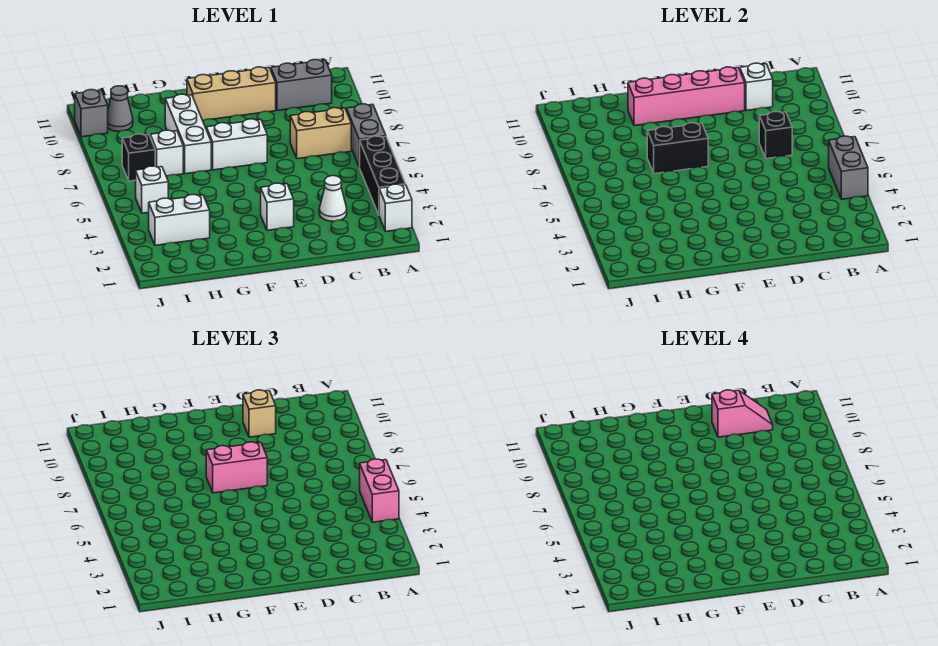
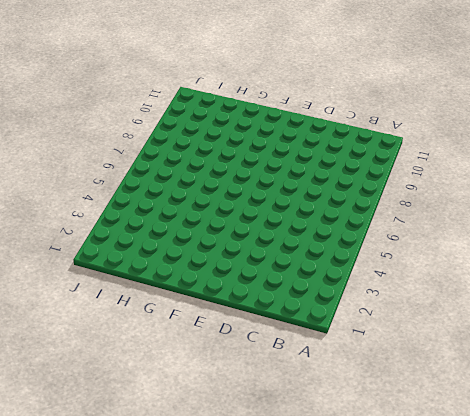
none -> white 1x1 brick [379,184,412,231]
none -> black 1x3 brick [360,136,406,215]
none -> grey 1x2 brick [346,104,386,167]

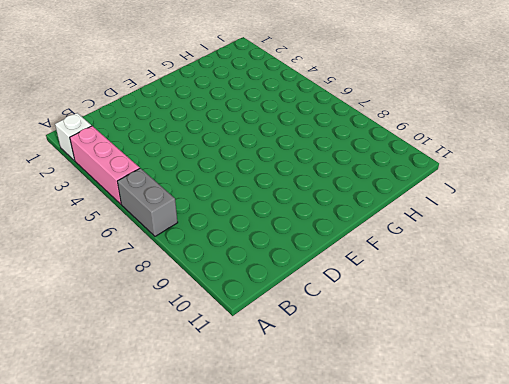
pink 1x3 brick [70,126,140,204] -> black 1x3 brick [360,136,406,215]
none -> tan 1x2 brick [290,108,351,159]
none -> grey 1x2 brick [271,60,332,111]
none -> white 1x1 cone [319,176,347,221]

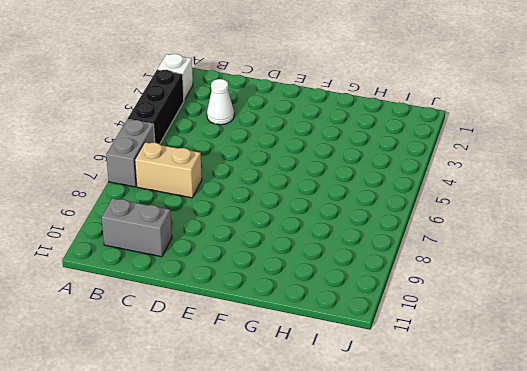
none -> tan 1x3 brick [187,67,276,120]
none -> white 1x1 brick [261,183,294,230]
none -> white 1x2 brick [206,119,267,170]

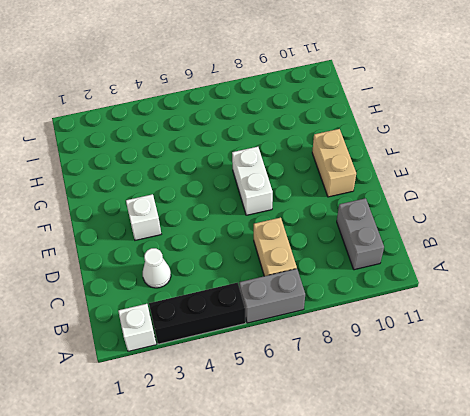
tan 1x2 brick [312,129,356,197] -> tan 1x3 brick [187,67,276,120]
none -> white 1x3 brick [165,94,211,174]
none -> white 1x2 brick [149,195,210,245]
none -> white 1x1 brick [150,130,183,176]

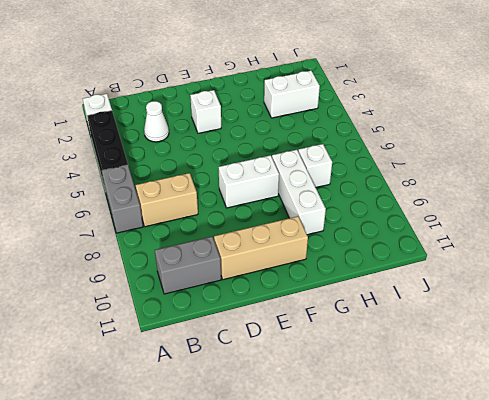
none -> white 1x1 brick [136,166,168,213]
none -> black 1x1 brick [122,134,155,181]
none -> grey 1x1 cone [108,86,133,131]

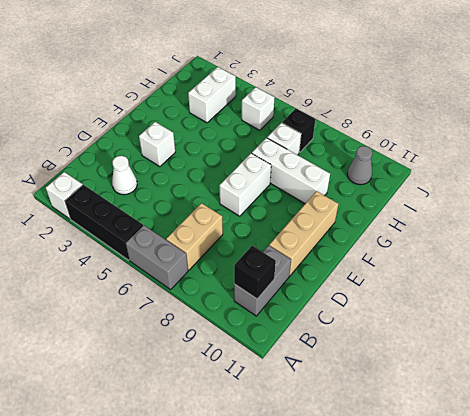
black 1x1 brick [234,246,276,299] -> black 1x1 brick moved to [759,112,792,159]
none -> grey 1x1 brick [75,90,108,137]
none -> grey 1x2 brick [829,136,868,199]
none -> white 1x1 brick [740,63,773,111]

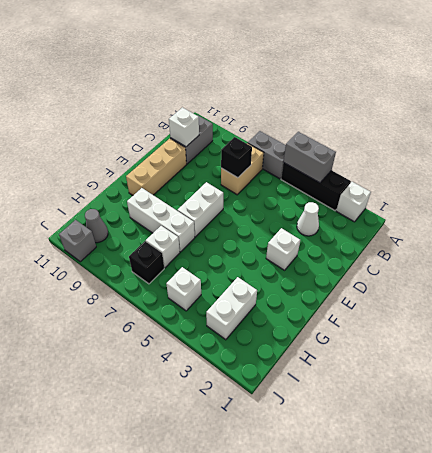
none -> pink 1x4 brick [628,67,745,126]
none -> black 1x2 brick [647,123,708,174]
none -> pink 1x2 brick [360,459,399,522]

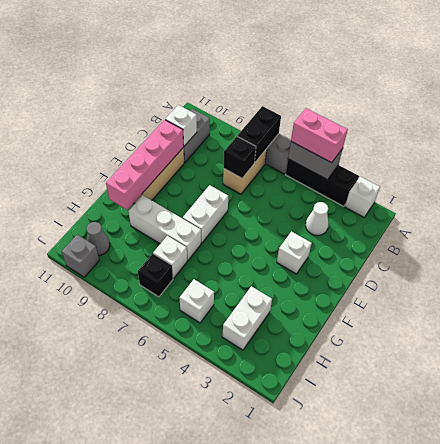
black 1x2 brick [238,106,281,162] -> black 1x2 brick moved to [647,123,708,174]
none -> tan 1x1 brick [243,390,276,437]
none -> pink 1x2 brick [206,442,267,493]
none -> pink 1x2 slope [712,390,773,437]

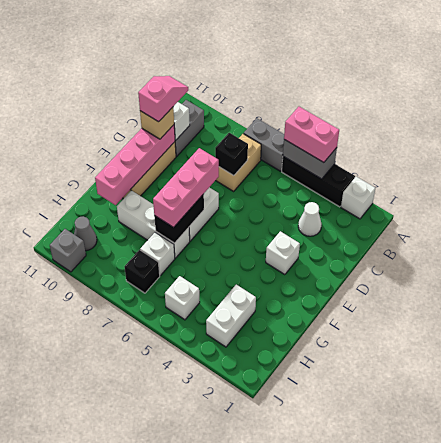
pink 1x3 brick [153,148,219,227] -> pink 1x2 brick [206,442,267,493]

